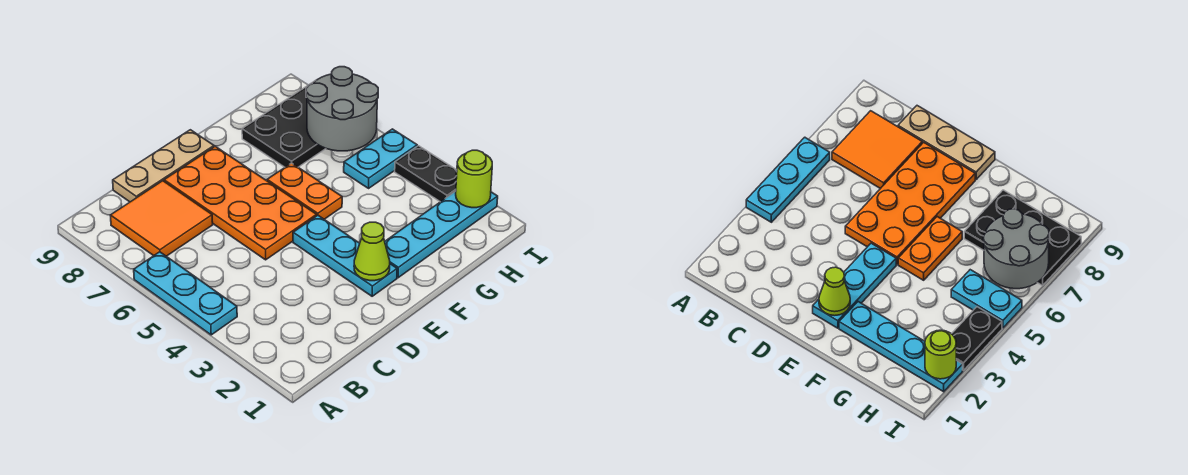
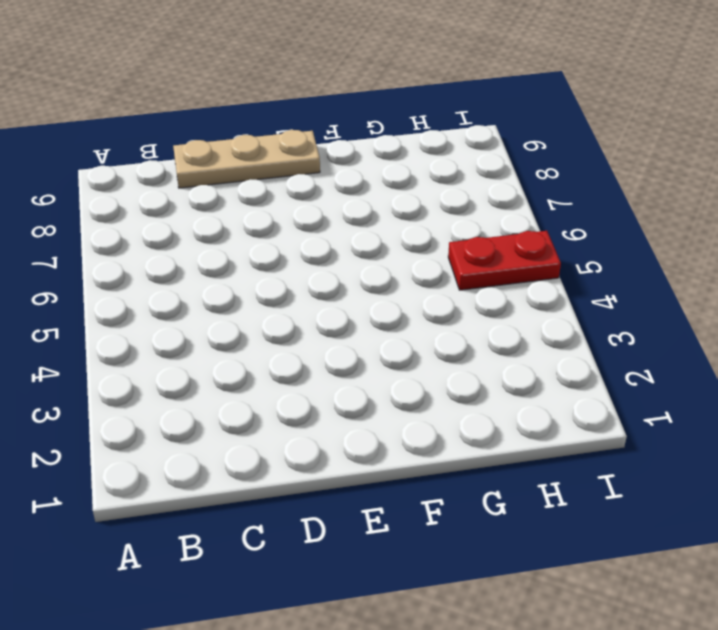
red 1x2 plate [448,231,561,290] -> cyan 1x2 plate [344,129,417,188]
none -> cyan 1x3 plate [134,252,237,335]
none -> orange 2x2 tile [110,181,213,256]
none -> orange 2x4 plate [164,146,317,260]

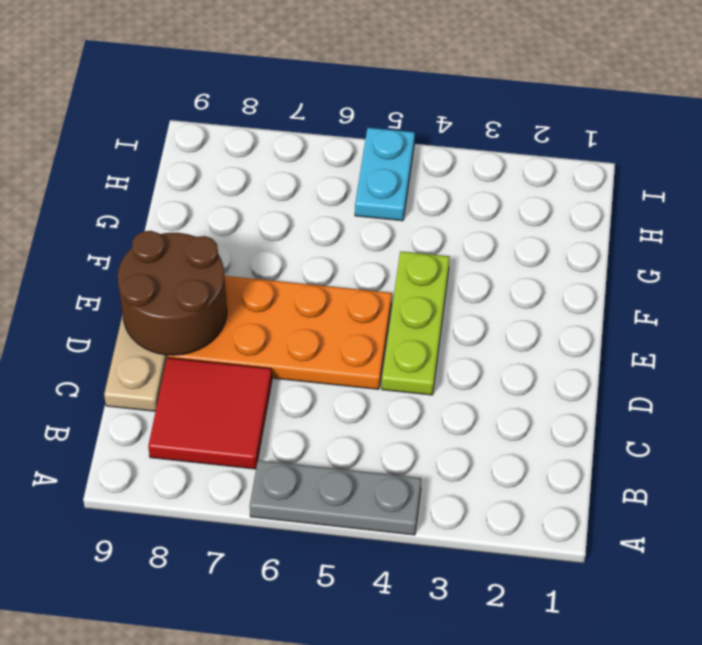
grey 1x3 plate [250,460,421,535] -> cyan 1x3 plate [134,252,237,335]
red 2x2 tile [148,358,272,469] -> orange 2x2 tile [110,181,213,256]
lime 1x3 plate [382,251,449,395] -> cyan 1x3 plate [293,215,397,296]
brown 2x2 round brick [118,231,227,355] -> none
none -> cyan 1x4 plate [385,191,498,278]
none -> orange 1x2 plate [267,163,342,219]
none -> black 2x3 plate [242,80,326,167]

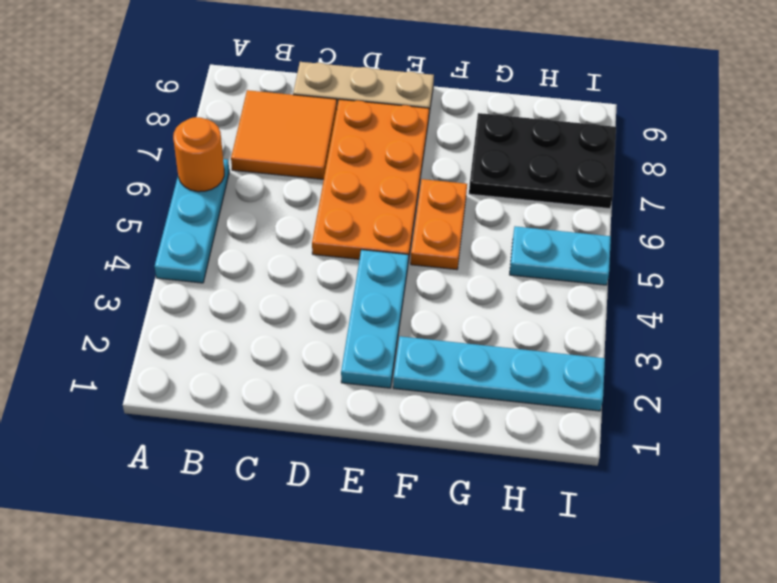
orange 1x1 round brick [173,117,224,192] -> none
none -> black 1x2 plate [395,146,457,202]
none -> lime 1x1 cone [354,222,390,281]
none -> grey 2x2 round brick [306,67,378,151]

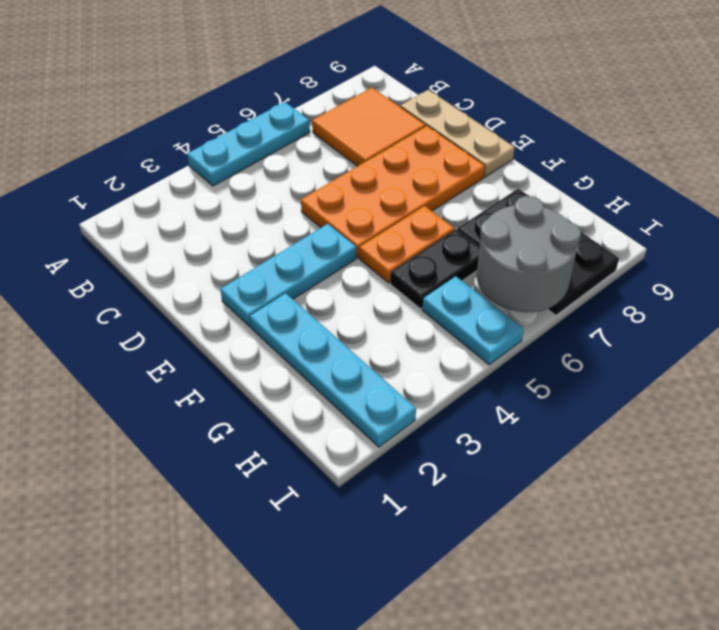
black 1x2 plate [390,229,480,309] -> black 1x2 plate moved to [395,146,457,202]
none -> lime 1x1 cone [354,222,390,281]
none -> lime 1x1 round brick [456,150,492,208]

